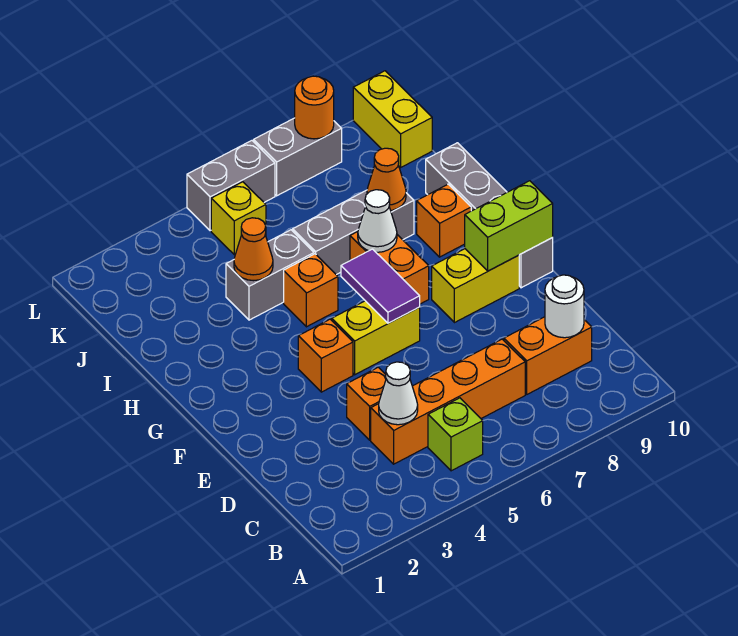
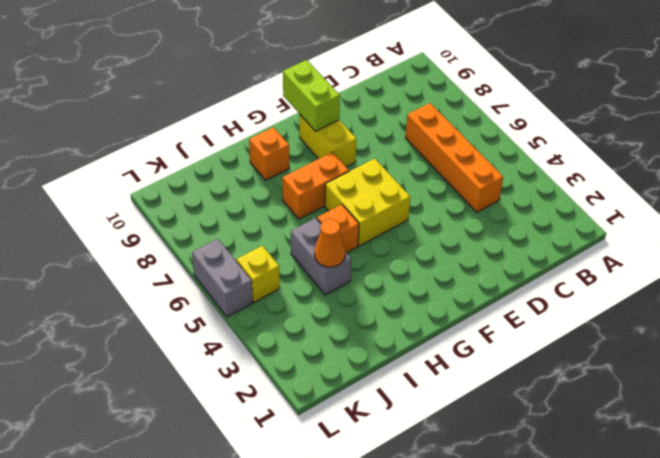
yellow 2x2 brick [325,159,410,246] -> yellow 1x2 brick [332,301,420,375]
none -> lime 1x1 brick [428,398,483,471]
none -> orange 1x2 brick [504,317,592,394]
none -> orange 1x1 brick [347,367,386,440]

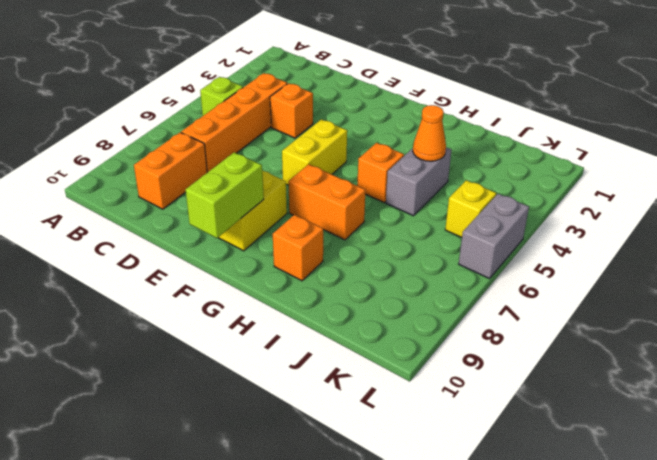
none -> orange 1x1 brick [298,319,353,392]
none -> grey 1x4 brick [426,143,553,288]
none -> grey 1x3 brick [293,190,414,275]

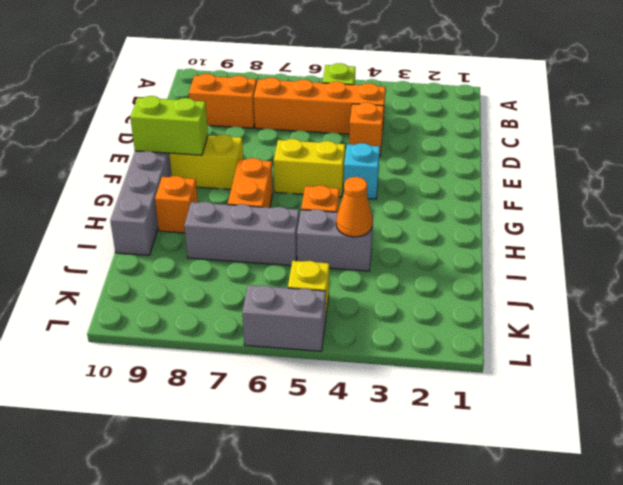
cyan 1x1 brick [343,143,380,199] -> orange 1x1 brick [298,319,353,392]
none -> yellow 1x2 brick [353,71,432,167]
none -> grey 1x2 brick [254,118,342,196]
none -> white 1x1 cone [379,362,418,425]

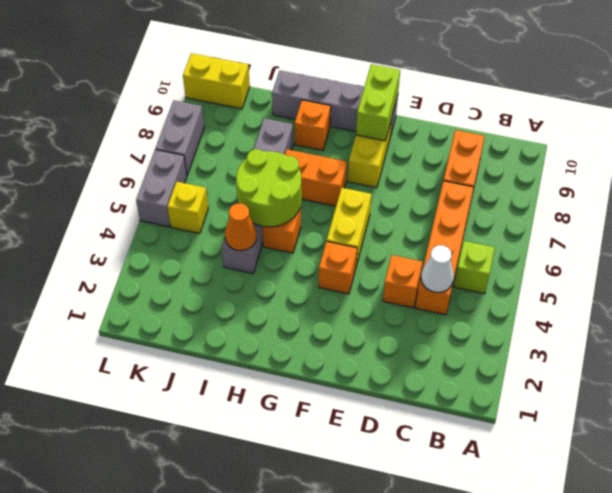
lime 2x2 round brick [236,149,302,227] -> none
none -> white 1x1 round brick [545,275,584,338]
none -> purple 1x2 tile [341,249,420,323]
none -> white 1x1 cone [358,190,397,252]

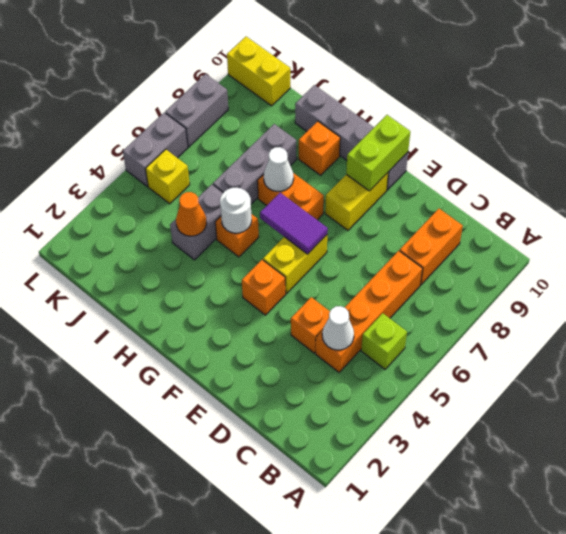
white 1x1 round brick [220,188,252,233] -> white 1x1 round brick moved to [545,275,584,338]
none -> orange 1x1 cone [367,148,406,210]
none -> orange 1x1 round brick [295,76,334,139]

